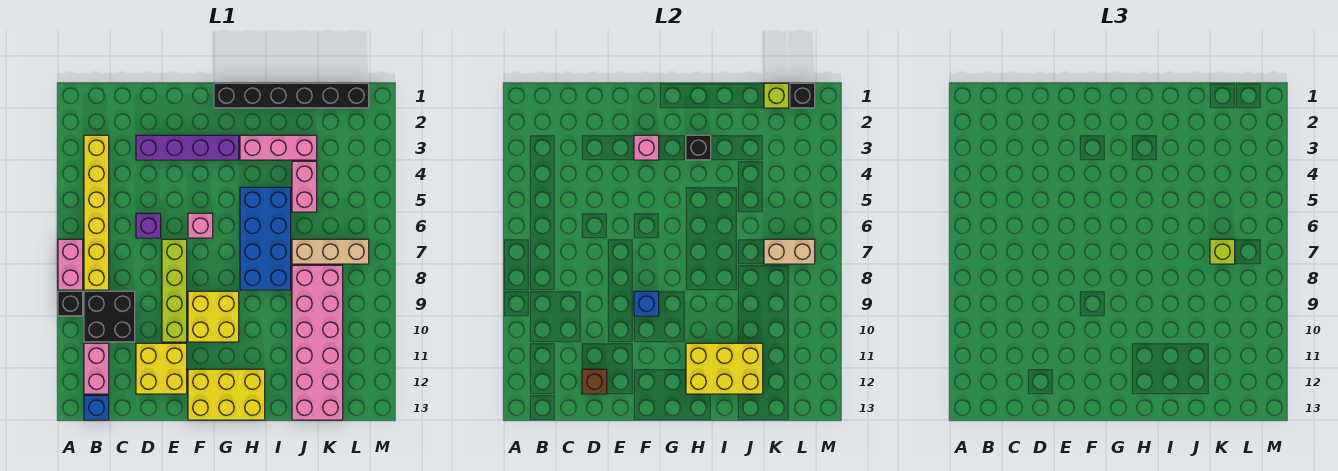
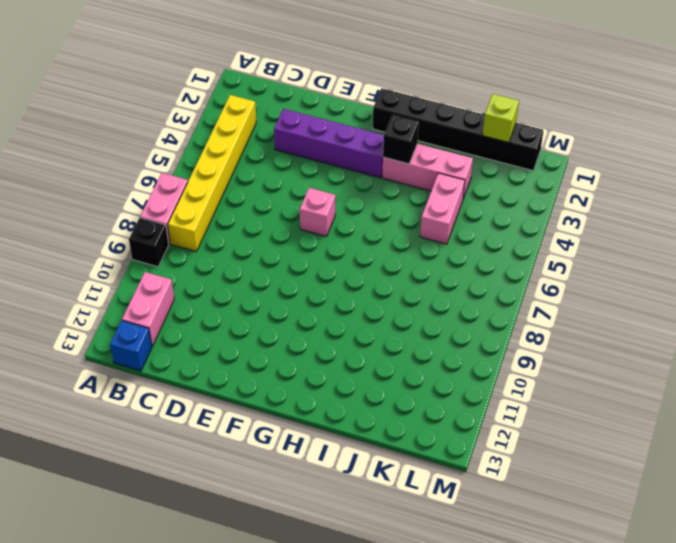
none -> black 2x2 brick [84,291,135,342]
none -> purple 1x1 brick [136,213,161,238]
none -> yellow 2x2 brick [136,343,187,394]

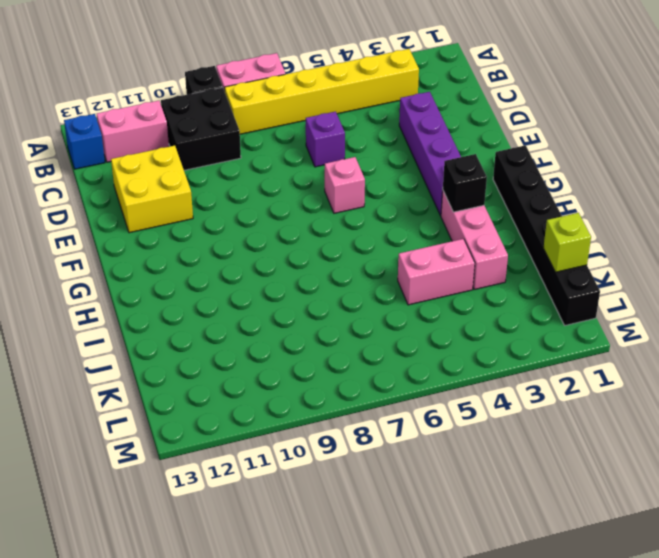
none -> lime 1x4 brick [162,239,187,342]
none -> yellow 2x2 brick [188,291,239,342]
none -> yellow 2x3 brick [188,369,265,420]

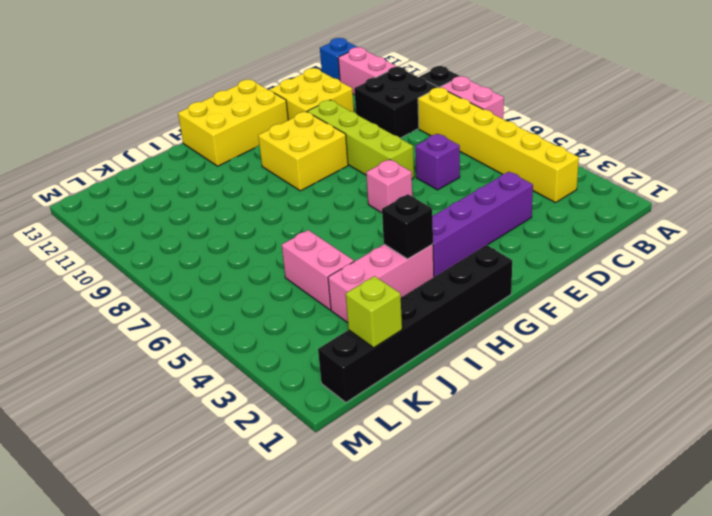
none -> blue 2x4 brick [240,187,291,290]
none -> tan 1x3 brick [292,239,369,264]
none -> pink 2x6 brick [292,265,343,420]

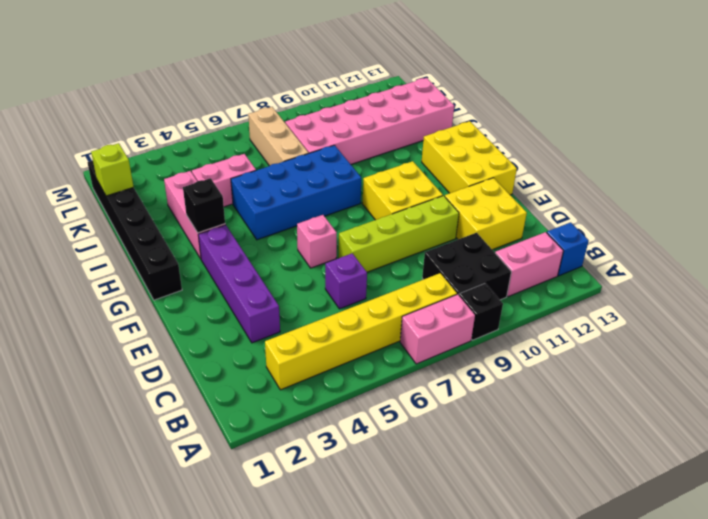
none -> brown 1x1 brick [582,369,607,394]
none -> pink 1x1 brick [634,135,659,160]
none -> blue 1x1 brick [634,291,659,316]

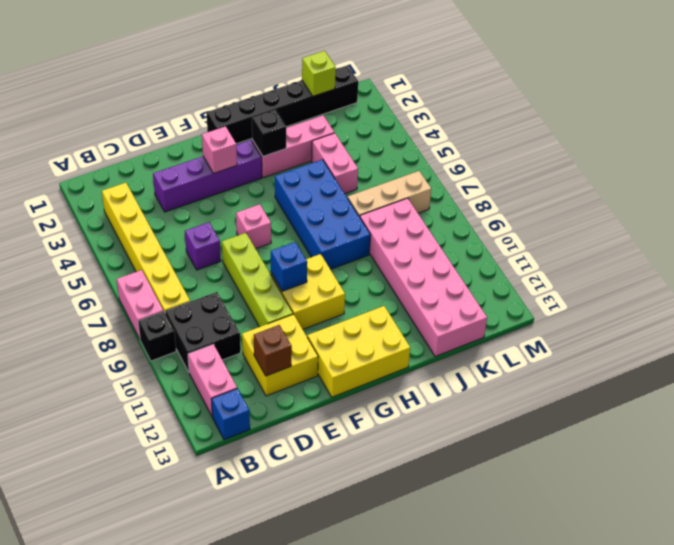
none -> yellow 2x3 brick [686,343,763,394]
none -> tan 1x2 brick [764,239,815,264]
none -> black 1x1 brick [790,83,815,108]

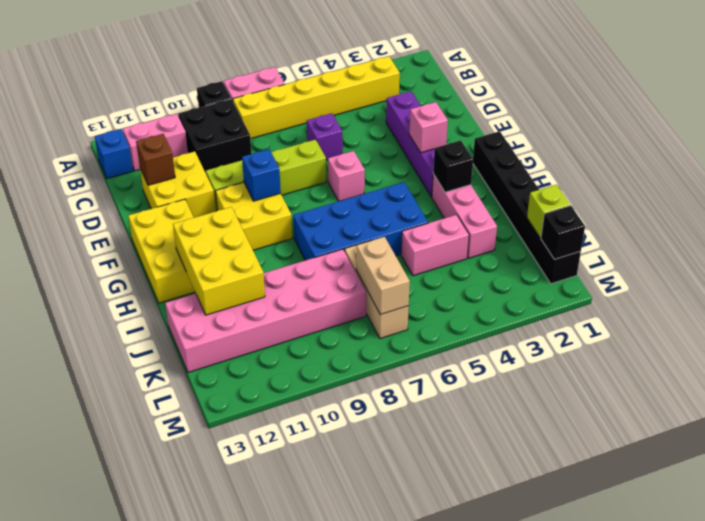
none -> lime 1x1 brick [1210,239,1235,264]

